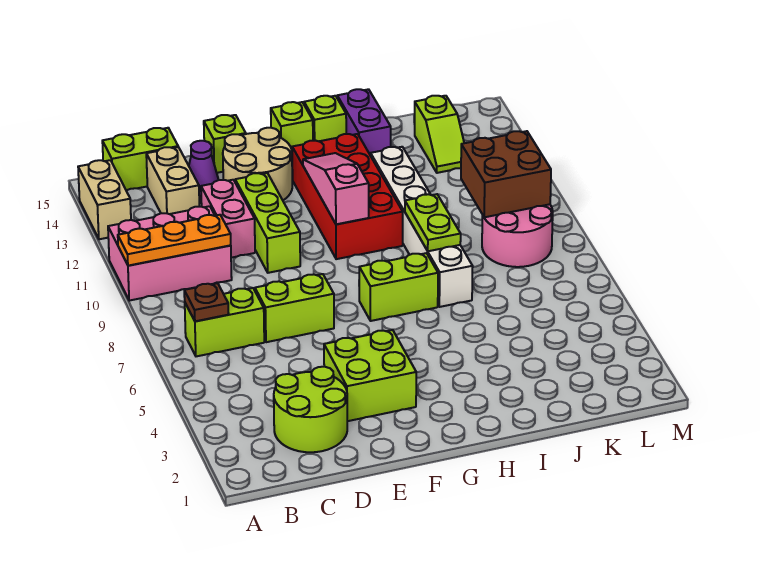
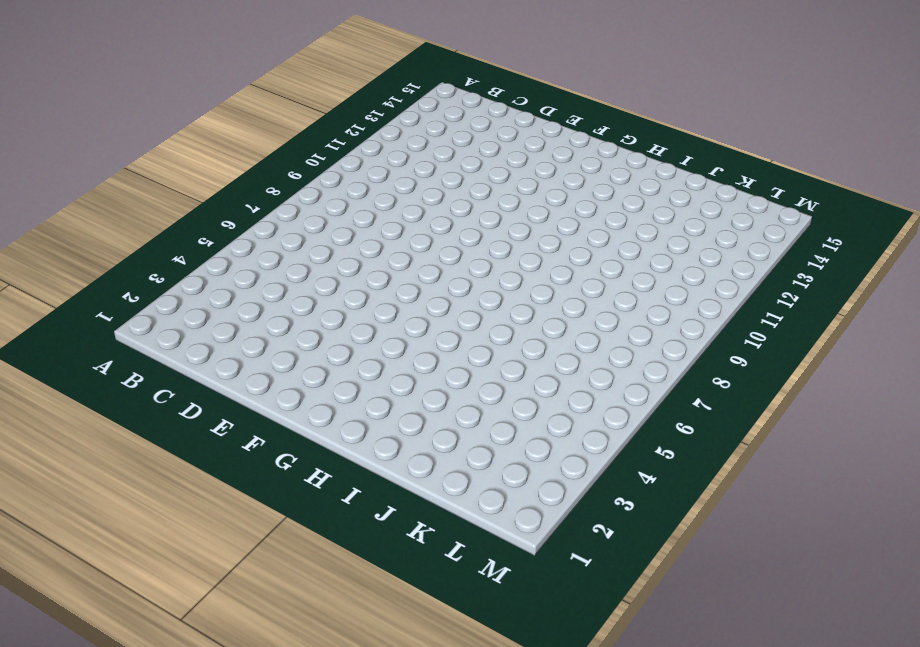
none -> pink 2x3 brick [108,206,232,301]
none -> tan 1x2 brick [78,160,131,239]
none -> lime 1x2 brick [185,288,264,356]

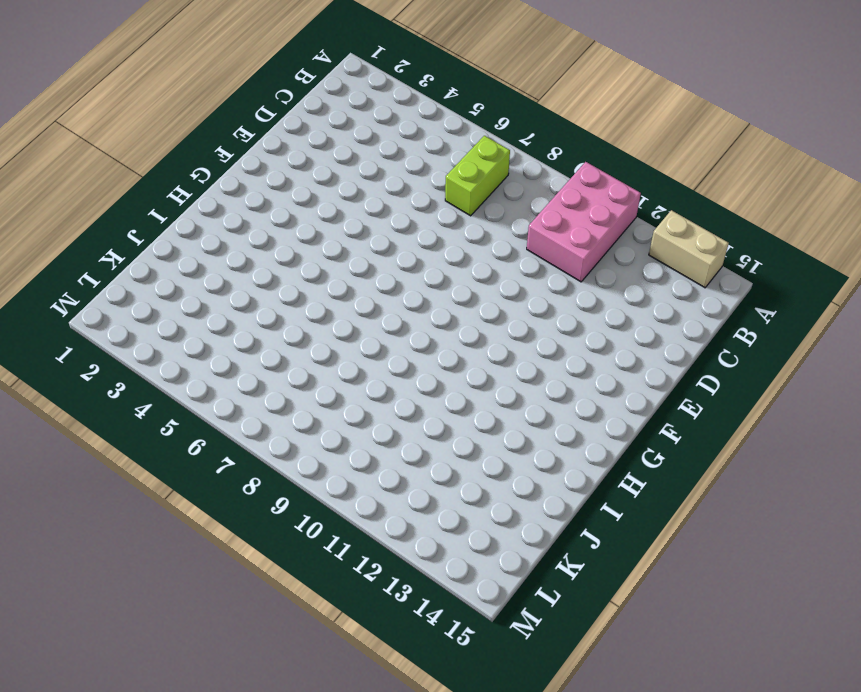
none -> lime 1x2 brick [102,128,178,190]
none -> lime 2x2 round brick [274,367,347,452]
none -> tan 1x2 brick [146,147,199,214]

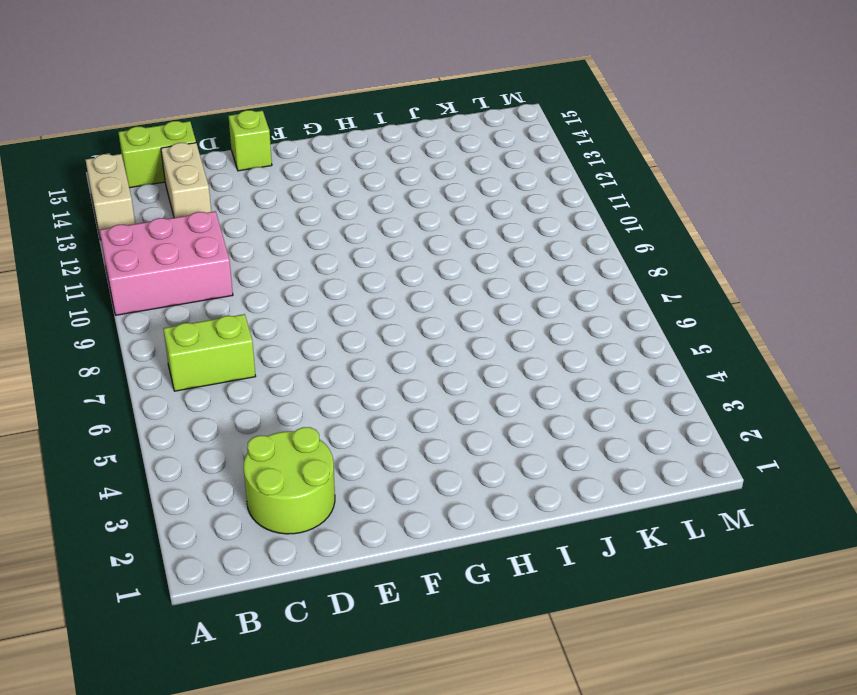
none -> lime 1x2 brick [255,274,334,342]
none -> pink 1x2 brick [201,180,255,258]
none -> purple 1x1 cone [189,141,218,197]

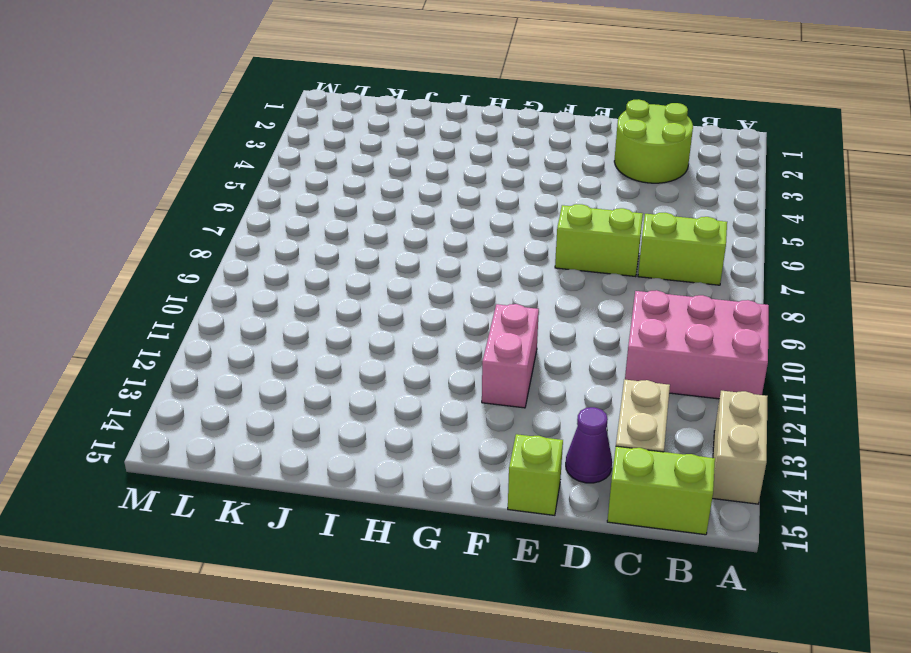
pink 1x2 brick [482,304,539,408] -> pink 1x2 brick moved to [201,180,255,258]
none -> lime 2x2 brick [324,330,416,421]
none -> lime 1x3 brick [235,173,300,273]
none -> tan 2x2 round brick [223,128,292,200]

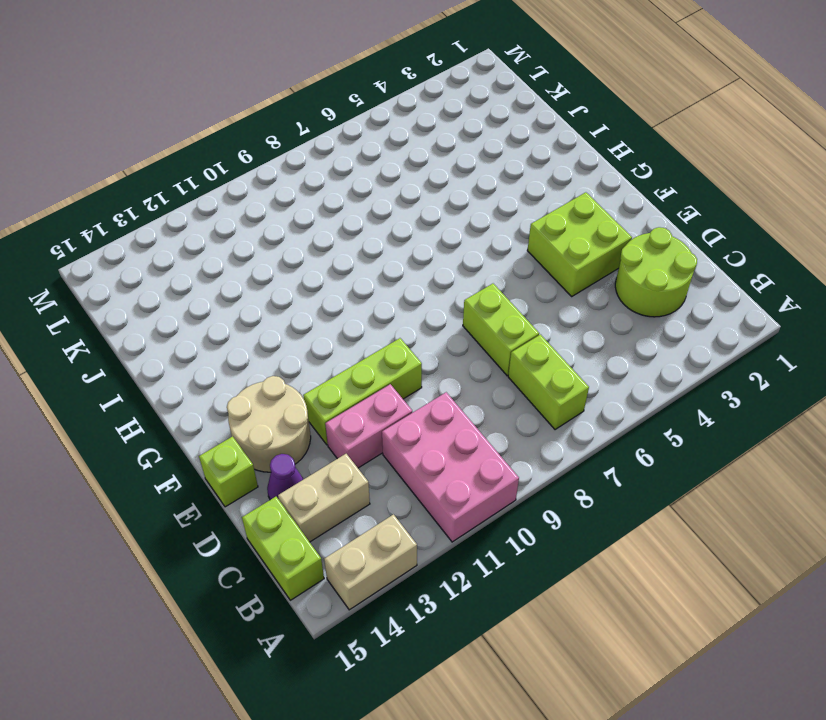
none -> lime 1x2 brick [359,253,438,321]
none -> red 2x4 brick [292,134,403,259]
none -> lime 1x1 brick [271,102,313,149]

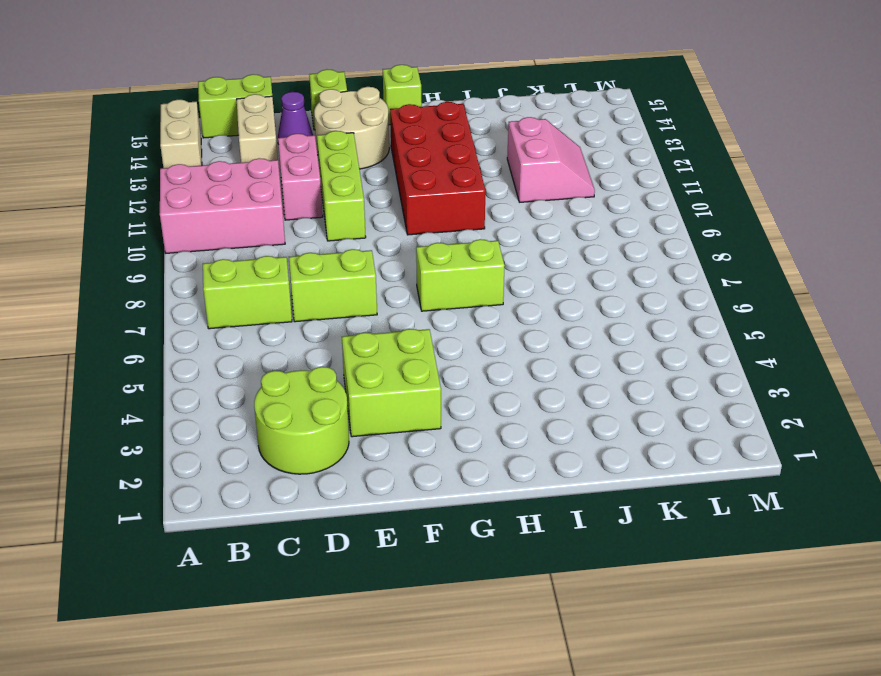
pink 2x2 slope [507,117,595,202] -> none
none -> lime 1x1 brick [304,96,346,141]
none -> white 1x6 brick [371,147,473,307]
none -> purple 1x2 brick [337,89,391,156]

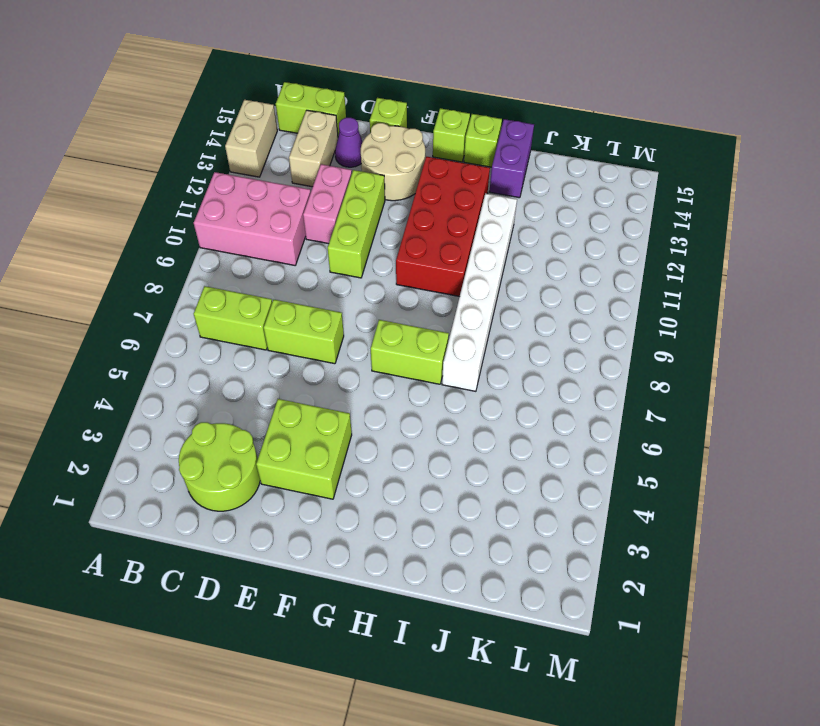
none -> pink 2x2 round brick [482,204,553,267]
none -> lime 1x2 slope [415,96,464,173]
none -> orange 1x3 plate [118,215,231,266]

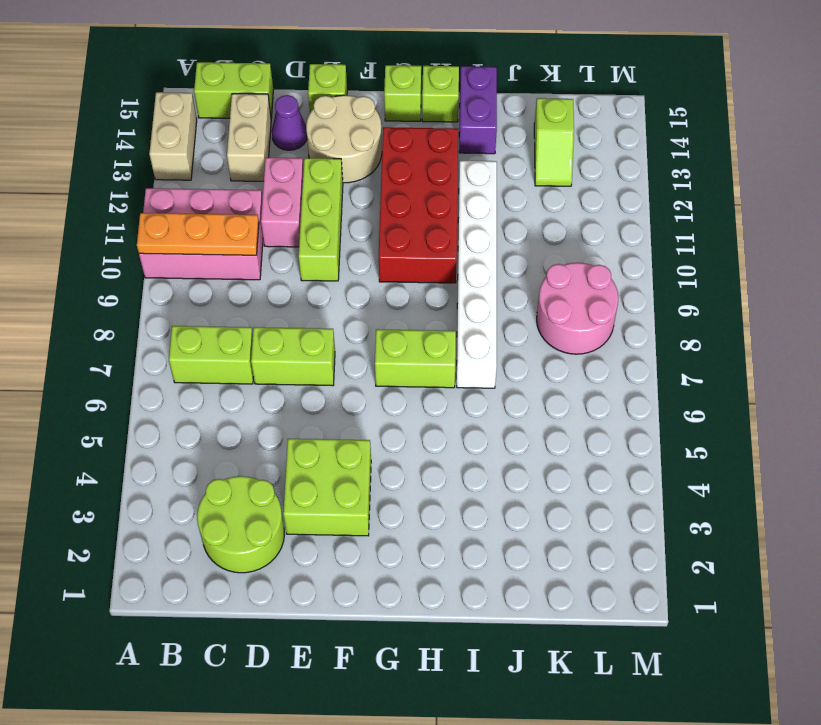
none -> brown 1x1 plate [184,283,229,321]
none -> pink 1x3 slope [303,153,369,224]
none -> lime 1x2 plate [405,194,461,251]

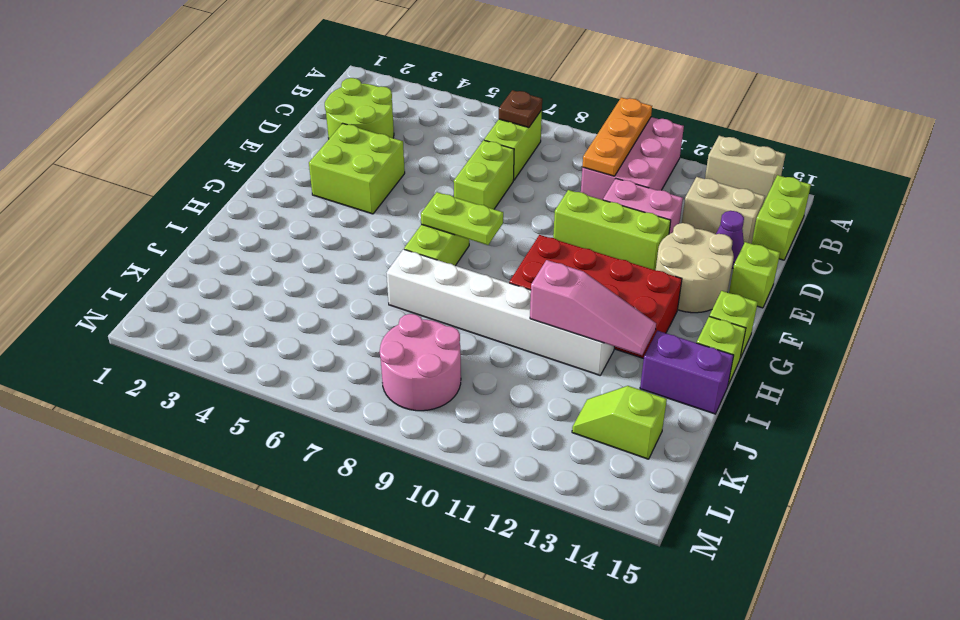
lime 1x2 plate [421,192,503,245] -> lime 1x2 plate moved to [405,194,461,251]
pink 1x3 slope [530,260,656,355] -> pink 1x3 slope moved to [303,153,369,224]
none -> brown 2x2 brick [461,131,551,217]

